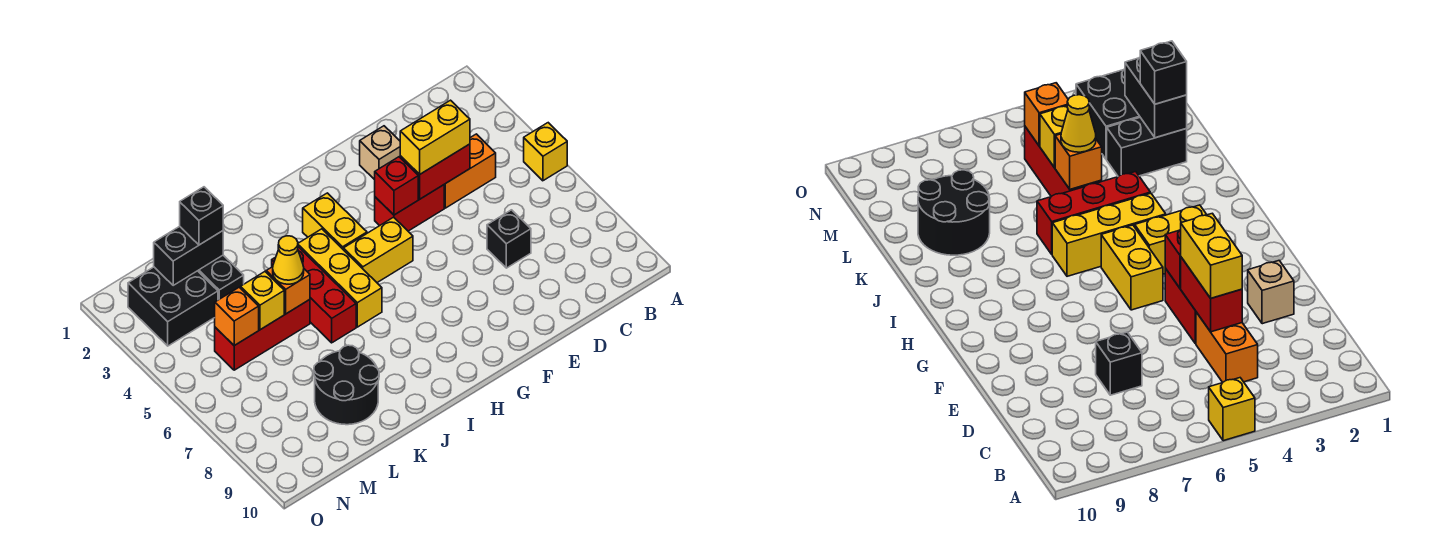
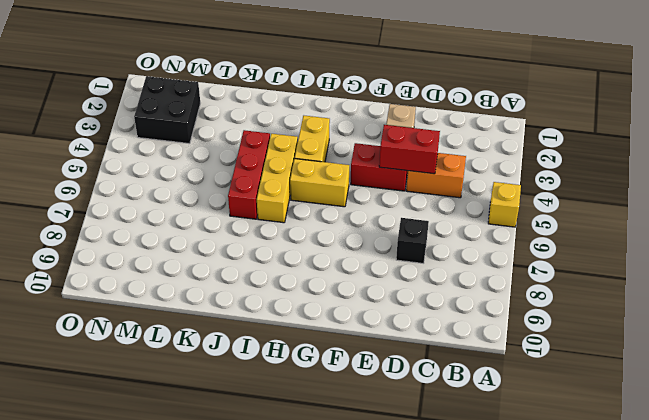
none -> red 1x3 brick [215,300,310,370]
none -> black 2x2 round brick [314,345,379,425]
none -> black 1x2 brick [198,255,244,300]

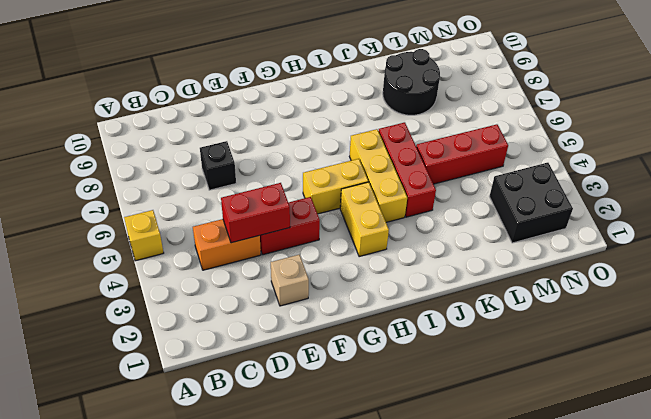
none -> black 1x2 brick [198,255,244,300]
none -> red 1x1 brick [375,157,418,215]
none -> orange 1x1 brick [266,267,310,314]

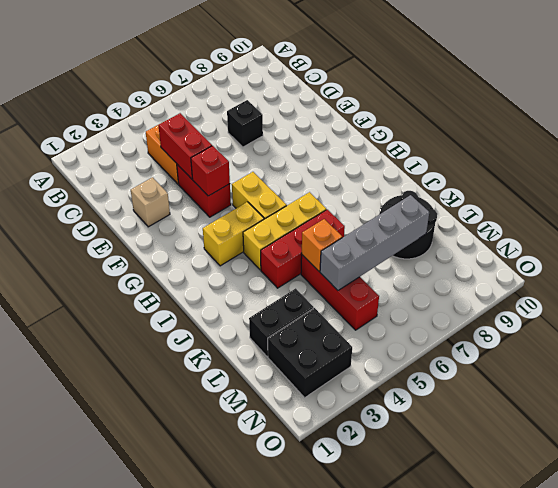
grey 1x4 brick [320,195,429,290] -> yellow 1x1 brick [241,272,284,330]
none -> yellow 1x1 brick [524,123,567,181]
none -> black 1x2 brick [154,226,223,285]
none -> orange 1x1 brick [215,287,259,346]

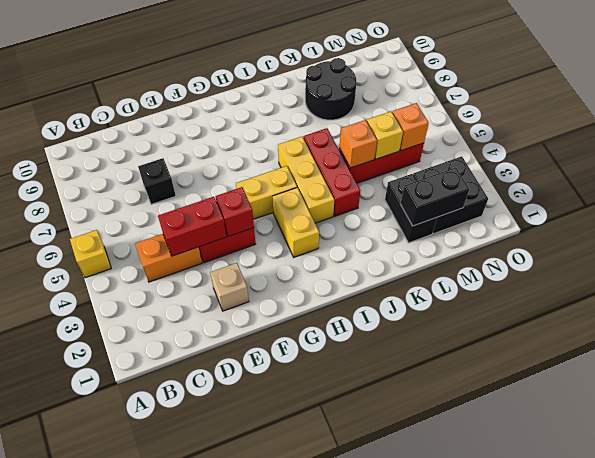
none -> yellow 1x2 brick [400,100,470,174]
none -> yellow 1x1 cone [273,236,304,284]
none -> black 1x1 brick [180,187,223,245]

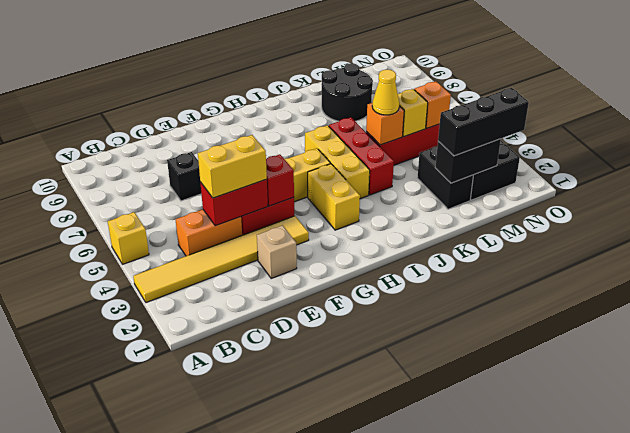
yellow 1x6 tile [133,216,309,303] -> none
black 1x3 brick [438,88,529,156] -> black 1x1 brick [180,187,223,245]

